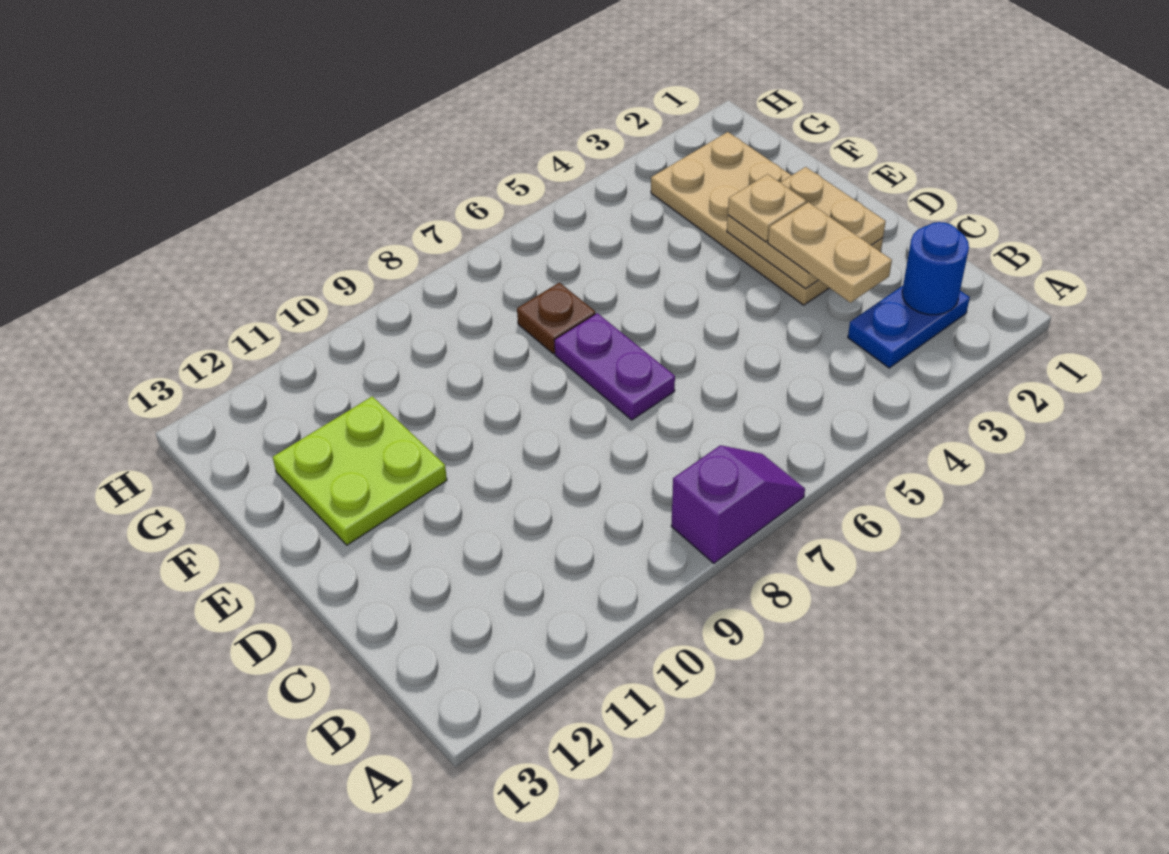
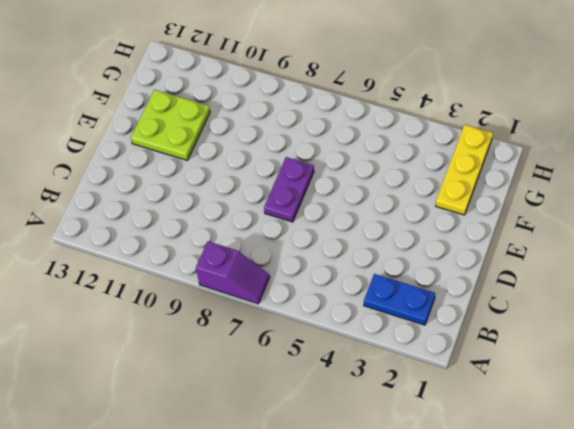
yellow 1x3 plate [436,125,493,215] -> tan 2x4 plate [651,132,883,305]
none -> brown 1x1 plate [517,283,595,354]
none -> blue 1x1 round brick [902,222,969,315]

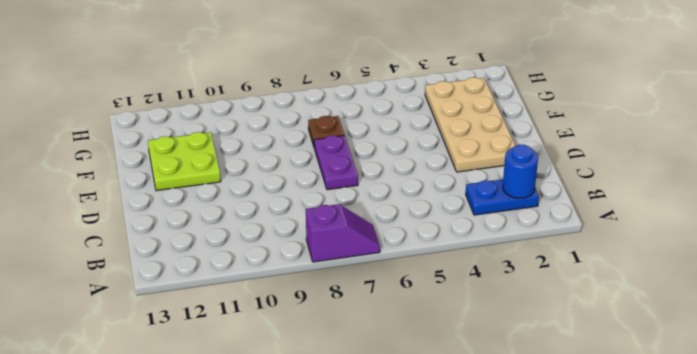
none -> tan 2x2 plate [727,167,886,289]
none -> tan 1x2 plate [768,202,892,303]

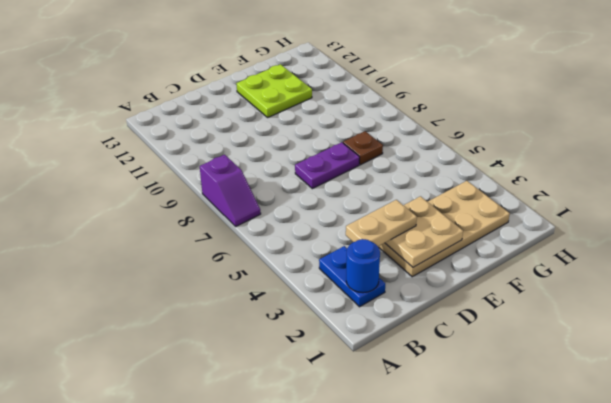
none -> tan 1x1 plate [728,174,806,242]

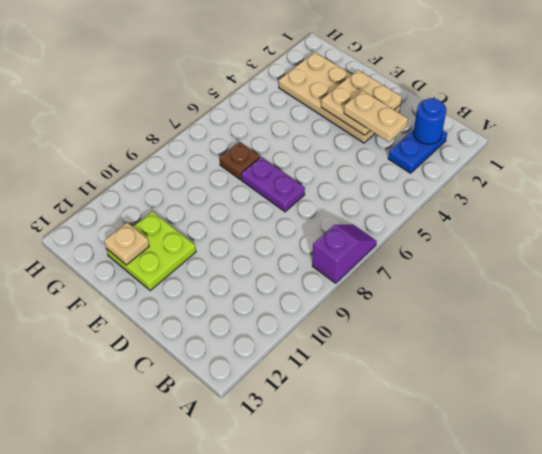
tan 1x1 plate [104,223,149,265] -> tan 1x1 plate moved to [728,174,806,242]

